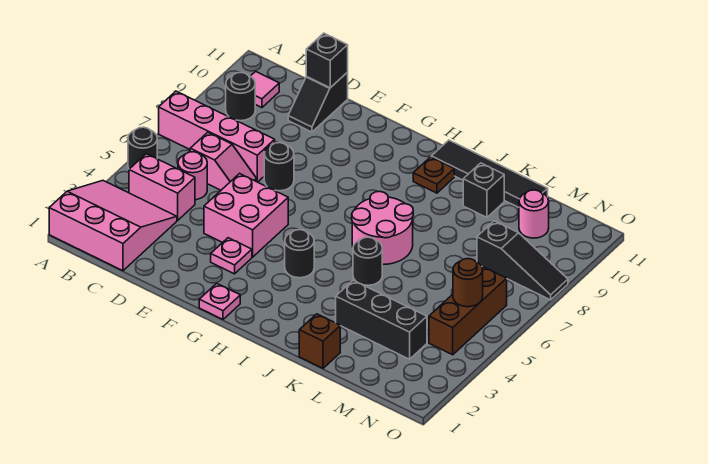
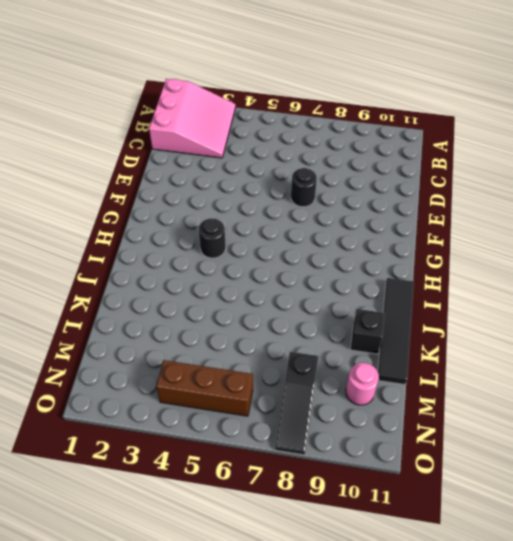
none -> black 1x1 round brick [128,127,157,169]
none -> pink 1x4 brick [159,91,275,182]
none -> pink 1x2 brick [129,154,195,220]

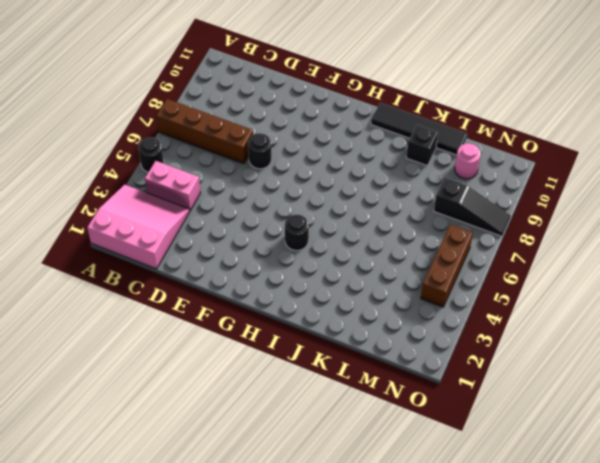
brown 1x4 brick [157,99,253,164] -> pink 1x4 brick [159,91,275,182]
none -> black 1x1 round brick [226,73,255,121]
none -> pink 1x1 tile [251,71,279,108]
none -> pink 1x1 round brick [178,152,207,200]

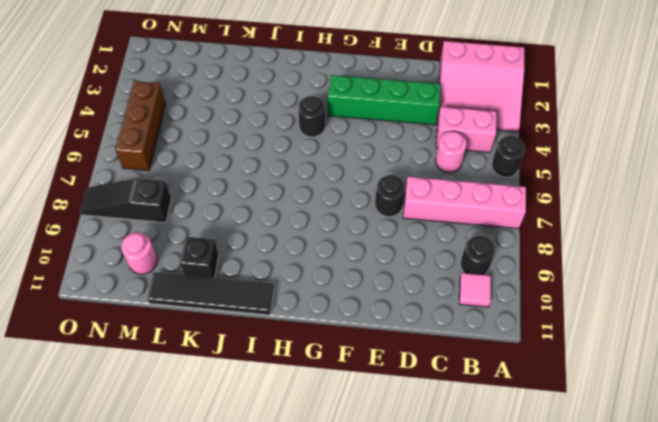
green 1x4 brick [328,75,440,125] -> pink 1x1 plate [211,238,252,274]
none -> pink 1x2 slope [190,132,256,190]
none -> black 1x2 slope [288,73,348,132]
none -> pink 2x2 brick [204,174,288,257]

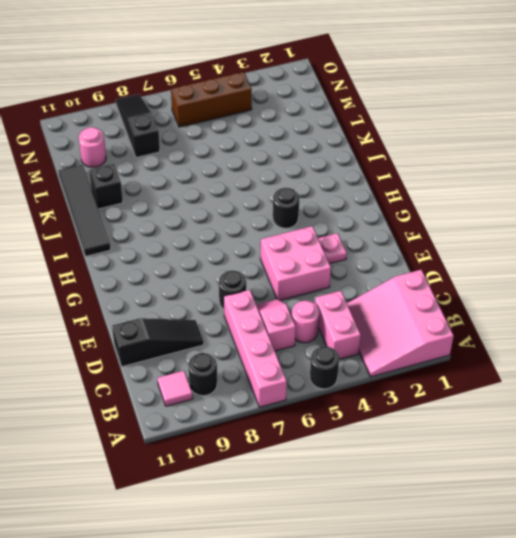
black 1x3 slope [112,318,204,367] -> black 1x2 slope [288,73,348,132]
none -> pink 1x1 plate [199,283,240,319]
none -> pink 2x2 round brick [352,192,413,265]
none -> brown 1x1 plate [413,157,454,193]

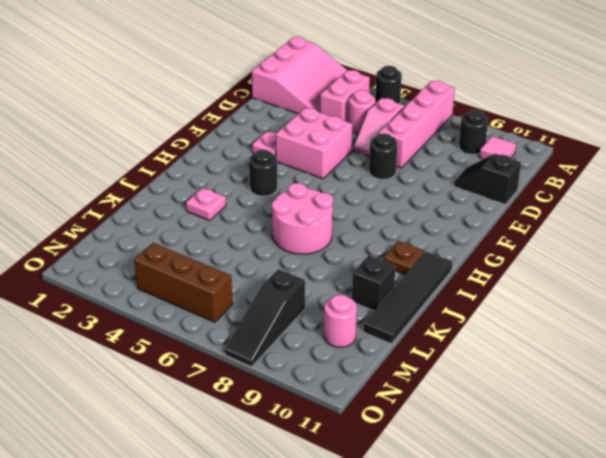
pink 1x1 plate [186,188,226,220] -> pink 1x1 plate moved to [199,283,240,319]
none -> black 1x1 round brick [353,237,382,285]
none -> brown 1x1 brick [299,314,340,368]
none -> black 1x3 brick [336,280,427,359]

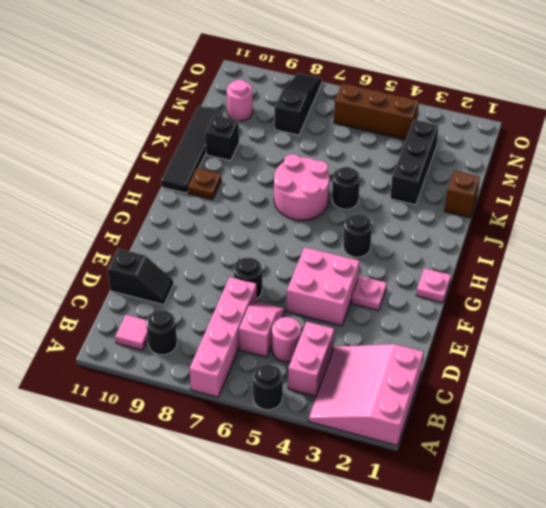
none -> black 1x1 brick [306,33,348,88]
none -> brown 1x1 round brick [453,259,483,307]

